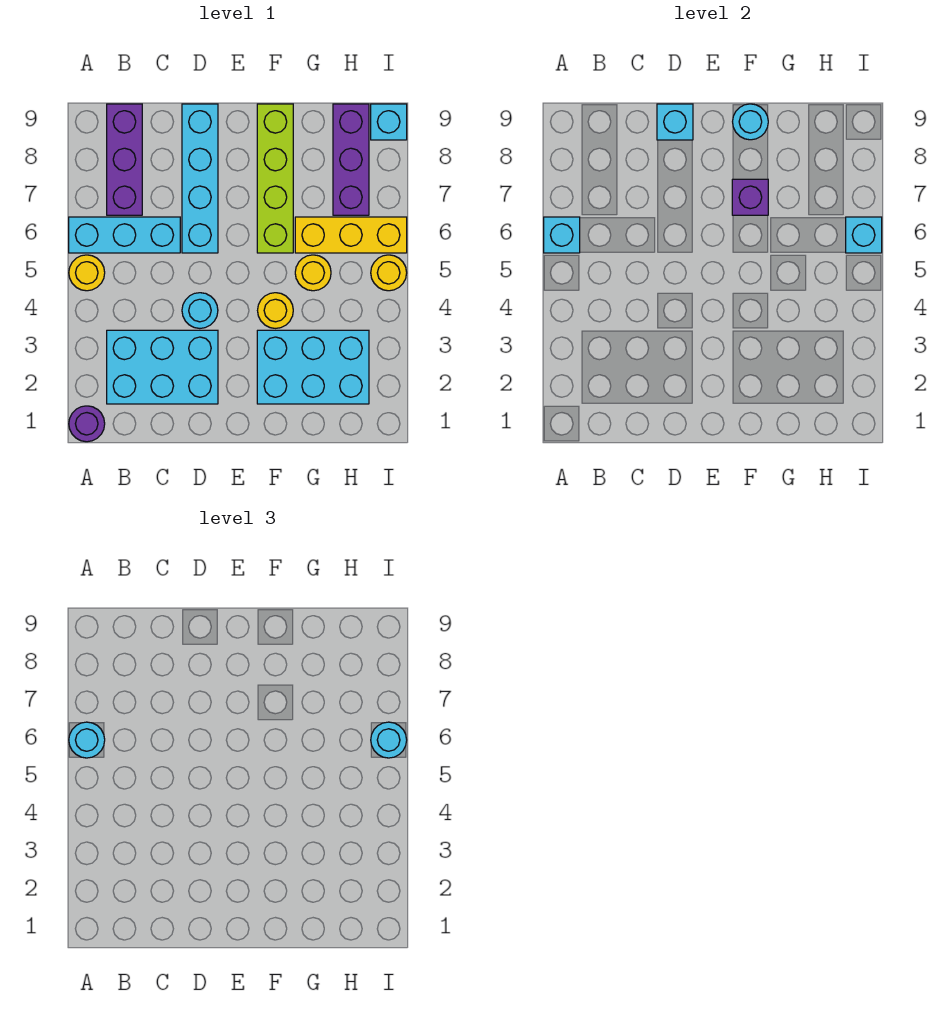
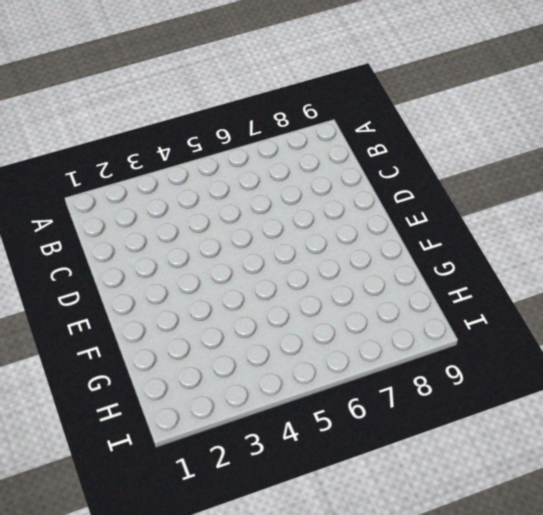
none -> purple 1x1 round brick [69,406,105,442]
none -> yellow 1x1 round brick [69,255,105,291]
none -> cyan 1x3 brick [69,217,180,253]

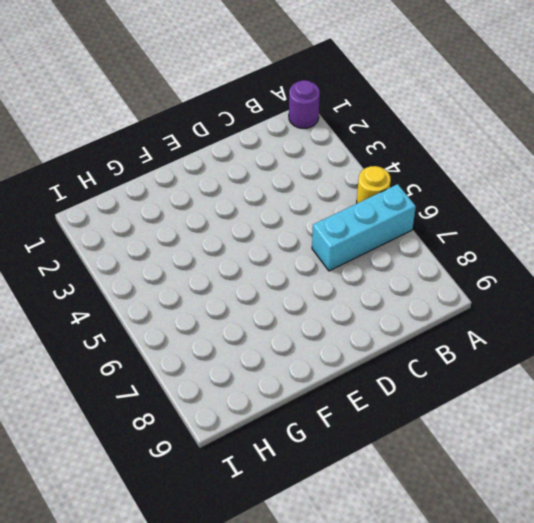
none -> cyan 2x3 brick [107,330,218,404]
none -> purple 1x3 brick [107,104,142,215]
none -> cyan 1x1 round brick [182,293,218,328]

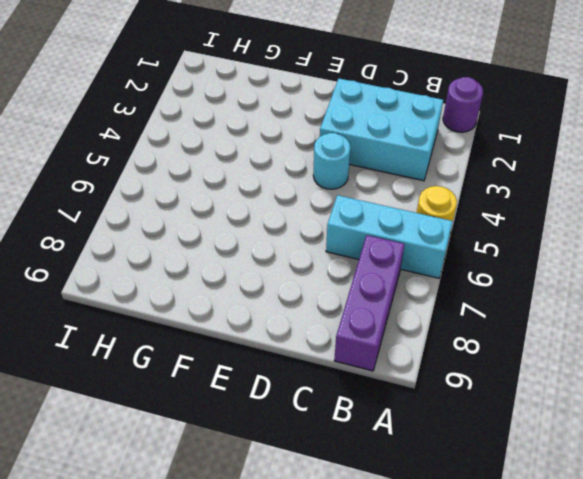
none -> cyan 1x4 brick [182,104,218,253]
none -> cyan 2x3 brick [257,330,369,404]
none -> yellow 1x1 round brick [258,293,293,328]

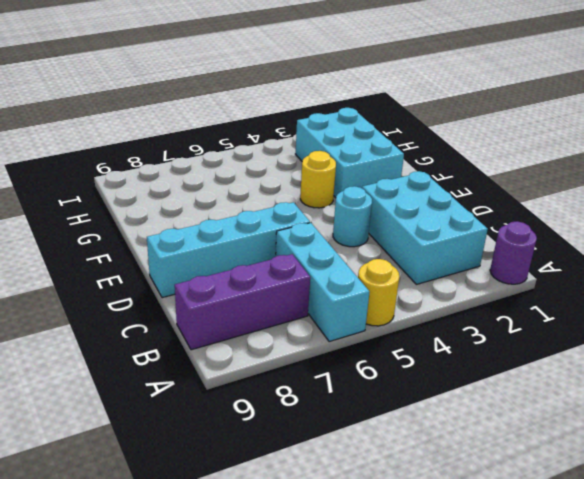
none -> lime 1x4 brick [257,104,293,253]
none -> yellow 1x1 round brick [295,255,331,291]
none -> yellow 1x3 brick [295,217,407,253]

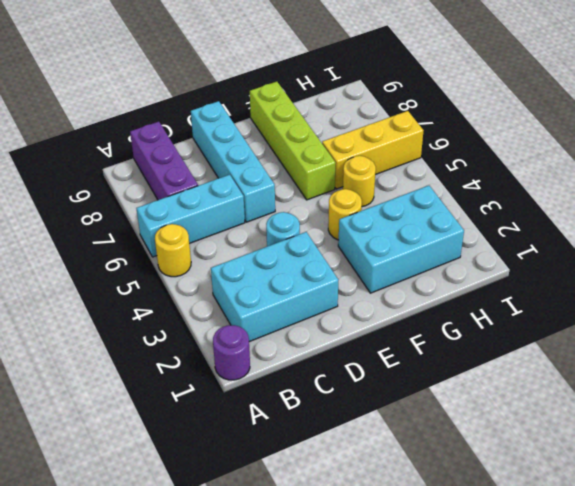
none -> purple 1x3 brick [333,104,369,215]
none -> yellow 1x1 round brick [371,255,407,291]
none -> cyan 1x1 brick [371,104,407,140]

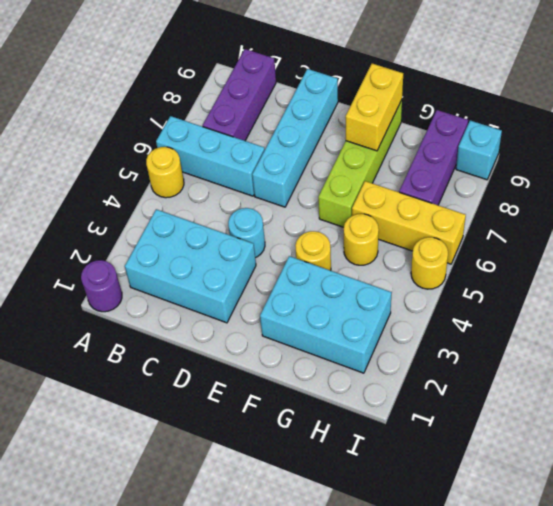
yellow 1x2 brick [345,64,403,151] -> cyan 1x1 round brick [733,104,768,140]
none -> cyan 1x1 brick [544,217,580,253]
none -> cyan 1x1 brick [657,104,693,140]
none -> purple 1x1 brick [732,179,768,215]

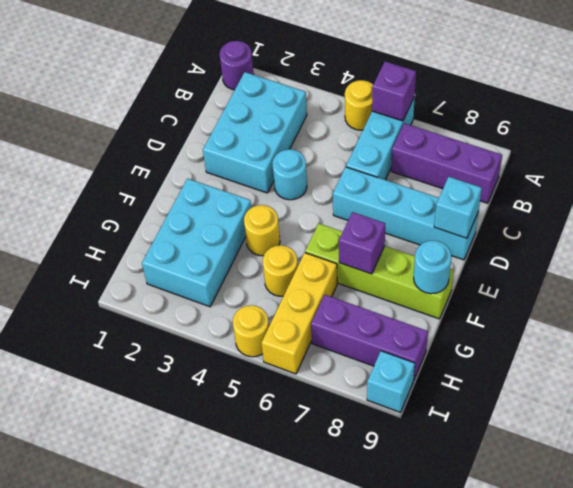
purple 1x1 brick [372,62,416,121] -> cyan 1x1 brick [544,217,580,253]
none -> cyan 1x1 brick [846,217,882,253]
none -> cyan 1x1 round brick [69,722,105,758]
none -> cyan 1x1 round brick [371,722,407,758]

